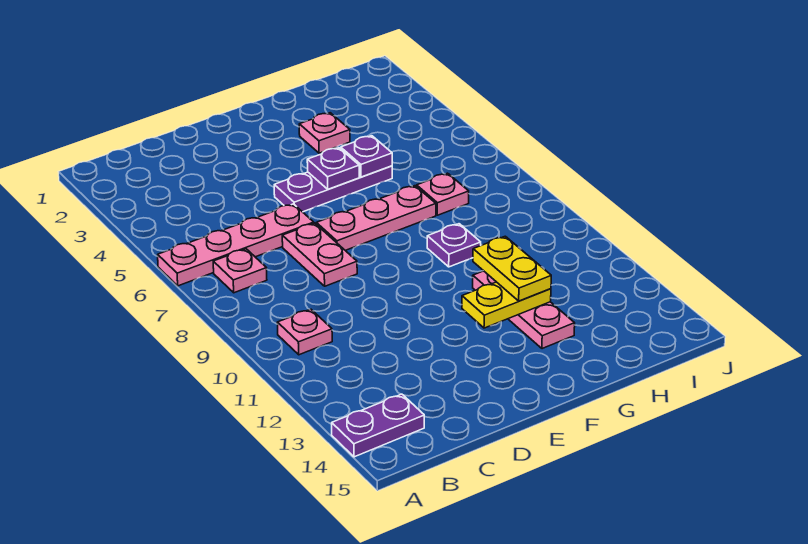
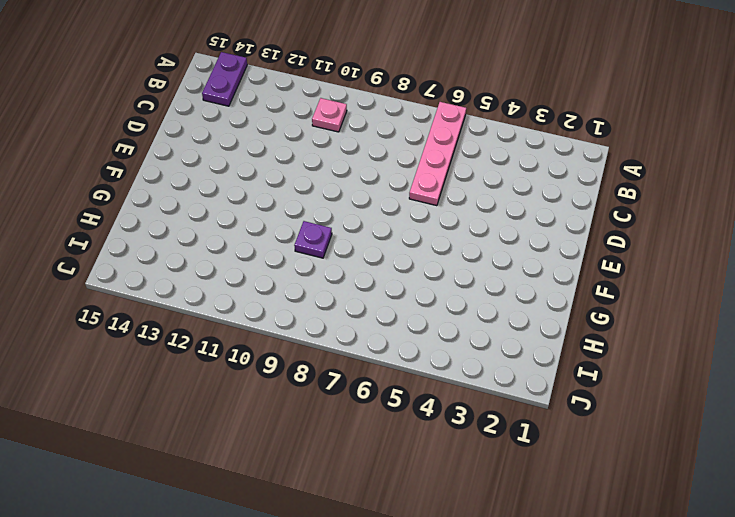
none -> pink 1x1 plate [213,249,267,293]
none -> pink 1x2 plate [282,223,357,286]
none -> purple 1x3 plate [274,166,392,212]

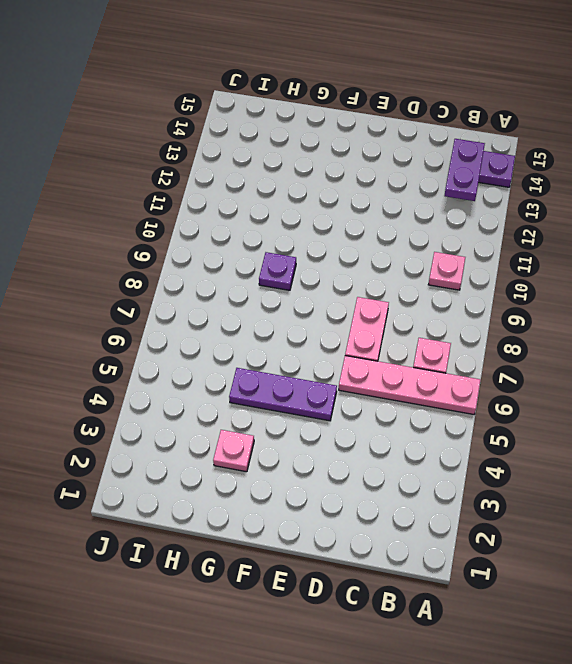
purple 1x2 plate [444,139,485,201] -> none
none -> pink 1x3 plate [316,186,436,250]
none -> pink 1x3 plate [473,271,575,349]
none -> pink 1x1 plate [417,173,469,215]

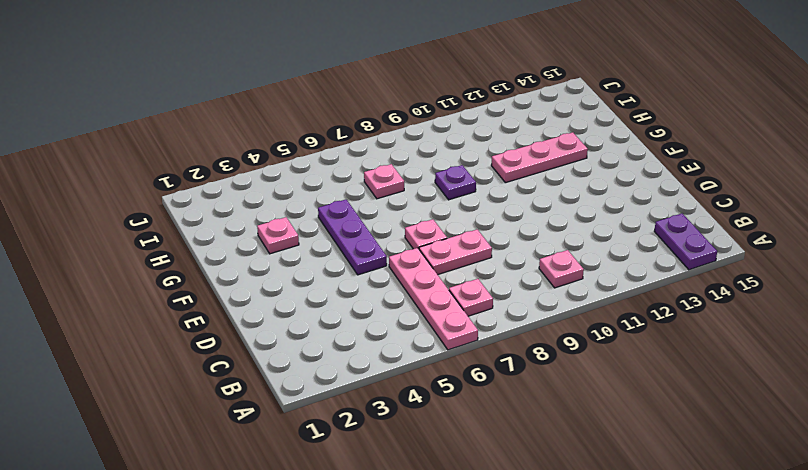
pink 1x1 plate [405,219,447,249] -> pink 1x3 plate [316,186,436,250]
none -> purple 1x1 plate [307,148,359,189]
none -> yellow 1x2 plate [462,282,551,328]
none -> purple 1x1 plate [341,136,392,177]

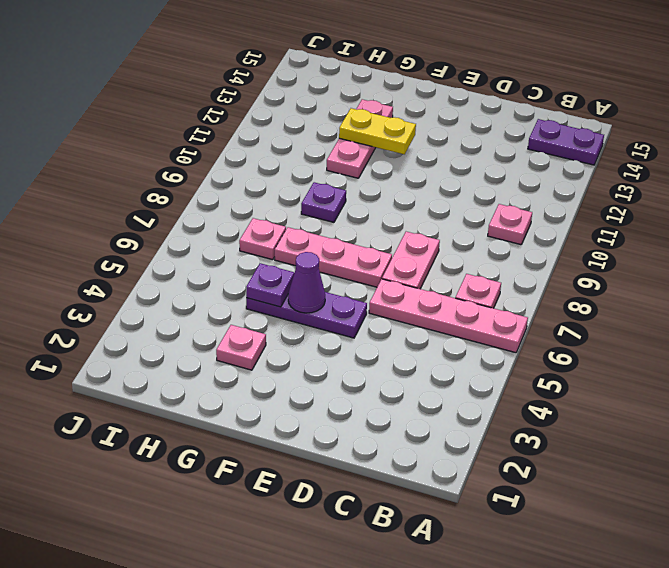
purple 1x1 cone [288,252,325,313] -> purple 1x1 plate [307,148,359,189]
none -> yellow 1x2 plate [473,236,551,301]

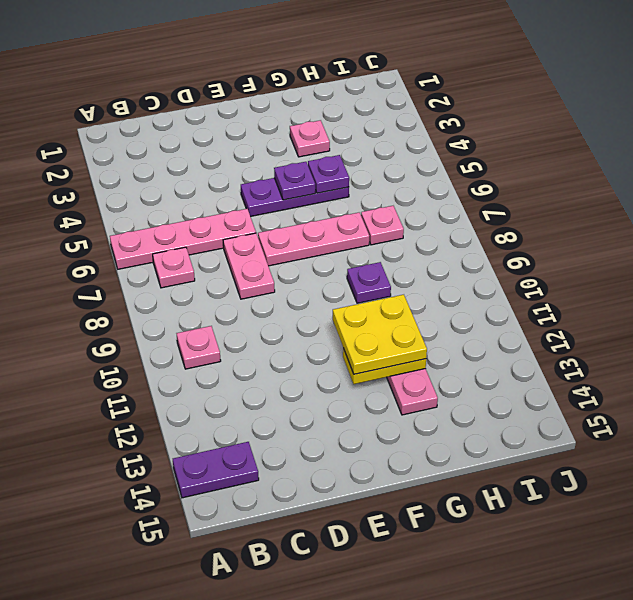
yellow 2x2 plate [333,295,427,374] -> yellow 1x2 plate [473,236,551,301]

